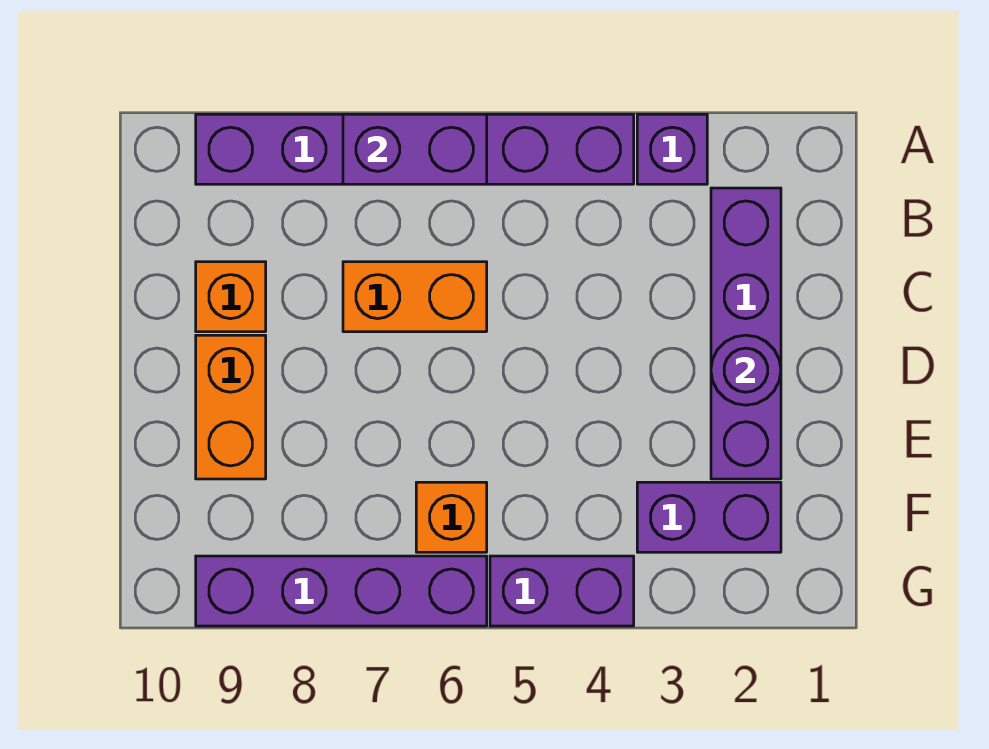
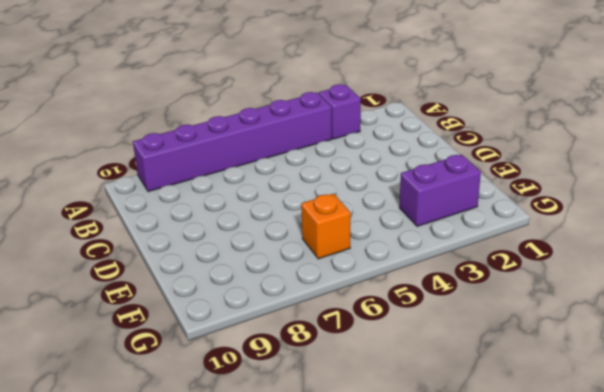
none -> purple 1x4 brick [711,188,781,479]
none -> orange 1x2 brick [343,262,487,332]
none -> orange 1x1 brick [196,262,266,332]

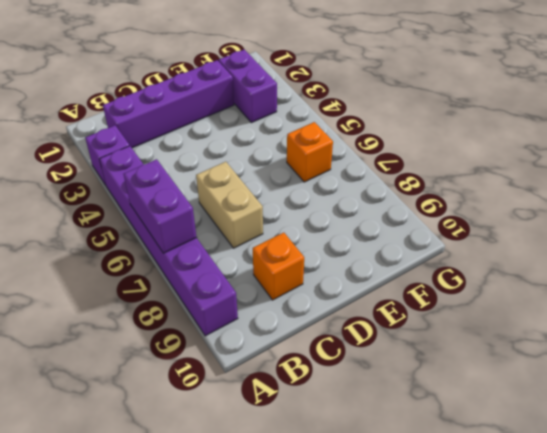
tan 1x2 brick [196,162,263,248] -> orange 1x2 brick [343,262,487,332]
none -> orange 1x2 brick [196,335,266,479]
none -> purple 1x2 brick [490,556,634,626]
none -> purple 1x4 brick [196,556,487,626]

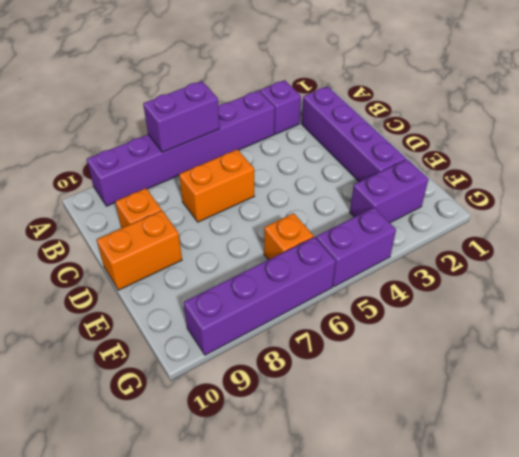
orange 1x2 brick [97,211,182,290] -> orange 1x2 brick turned to [196,335,266,479]
none -> purple 1x1 round brick [711,335,781,405]

